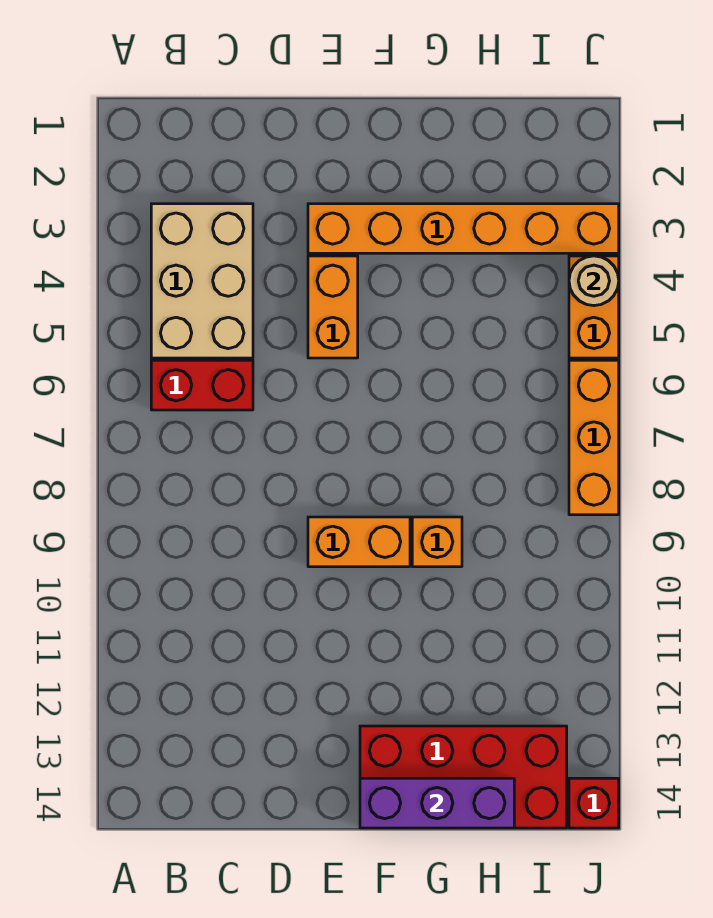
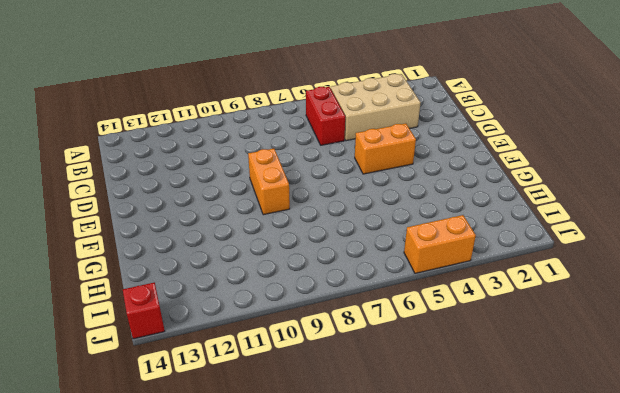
none -> orange 1x6 brick [308,204,619,253]
none -> red 2x4 brick [360,726,567,828]
none -> orange 1x1 brick [412,517,462,567]

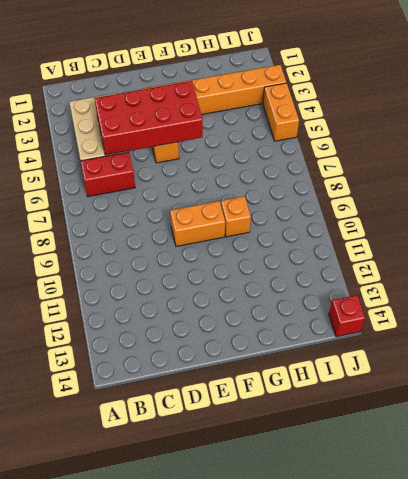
red 2x4 brick [94,81,203,155] -> red 2x4 brick moved to [360,726,567,828]
none -> orange 1x3 brick [569,360,619,515]
none -> purple 1x3 brick [360,778,514,828]
none -> tan 1x1 round brick [569,256,619,306]

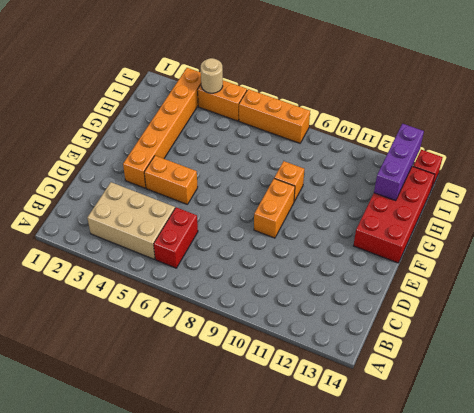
purple 1x3 brick [374,124,424,201] -> purple 1x3 brick moved to [360,778,514,828]

